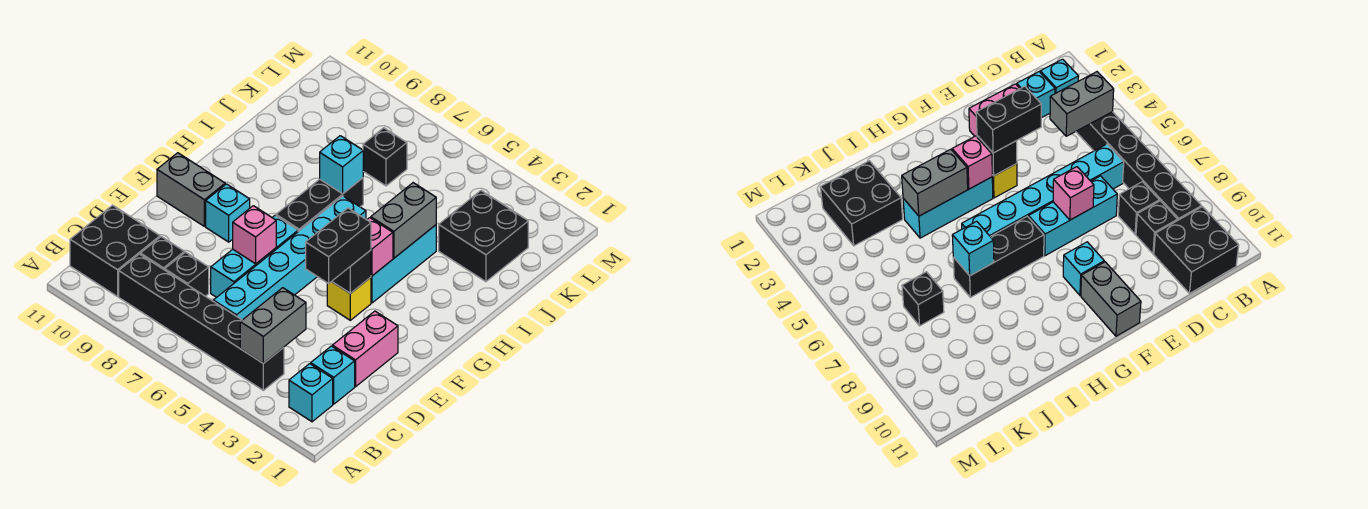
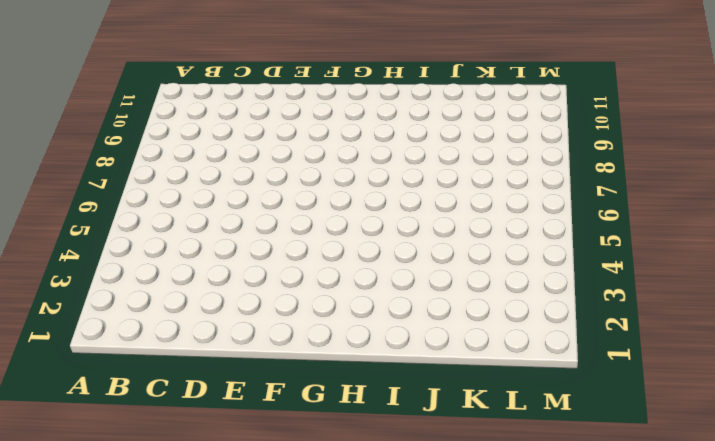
none -> cyan 1x1 brick [289,364,333,422]
none -> black 1x6 brick [119,254,284,390]
none -> black 2x2 brick [70,205,160,296]

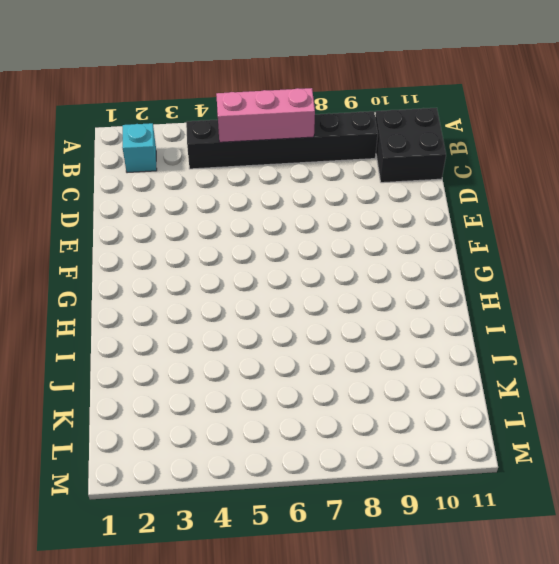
pink 1x3 brick [216,88,315,142] -> none
none -> cyan 1x1 brick [311,346,355,404]
none -> cyan 1x6 brick [213,196,366,320]
none -> black 1x1 brick [165,252,209,296]

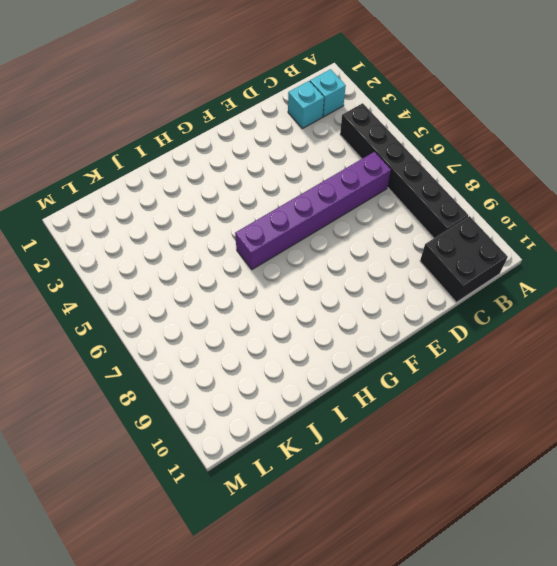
purple 1x6 brick [235,152,391,270] -> cyan 1x6 brick [213,196,366,320]
none -> black 1x1 brick [165,252,209,296]
none -> black 1x1 brick [140,237,184,270]
none -> pink 1x2 brick [332,311,398,387]

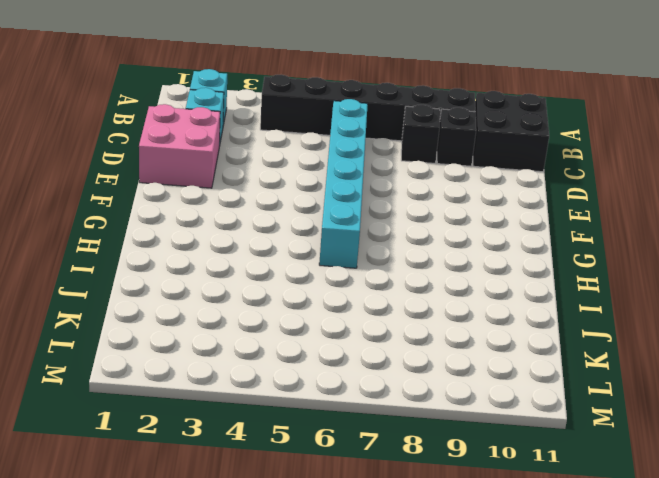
pink 2x2 brick [139,104,220,188] -> pink 1x2 brick [332,311,398,387]
none -> cyan 1x3 brick [211,216,298,297]
none -> yellow 1x1 brick [327,277,371,320]
none -> cyan 1x1 brick [206,184,250,242]

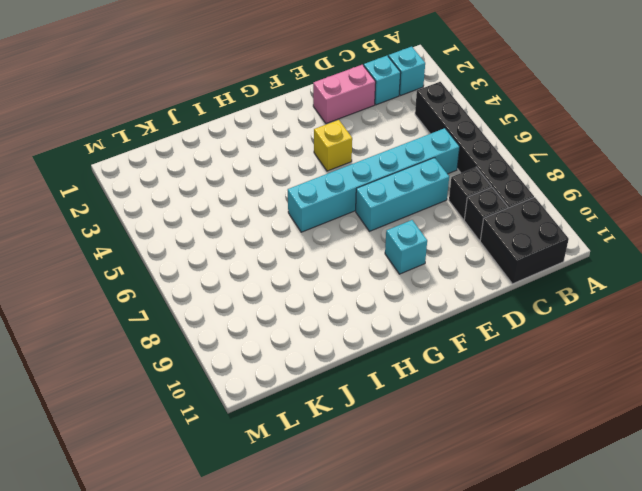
none -> grey 1x2 brick [157,153,225,226]
none -> cyan 1x3 brick [371,225,436,303]
none -> black 1x3 brick [276,178,363,231]

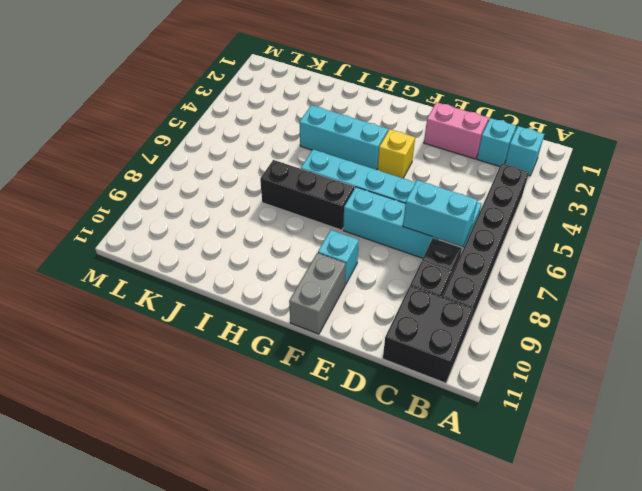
cyan 1x2 brick [403,180,478,247] -> none
none -> black 2x2 brick [439,191,528,282]
none -> black 1x1 brick [363,128,407,186]
none -> grey 1x2 brick [240,288,306,363]

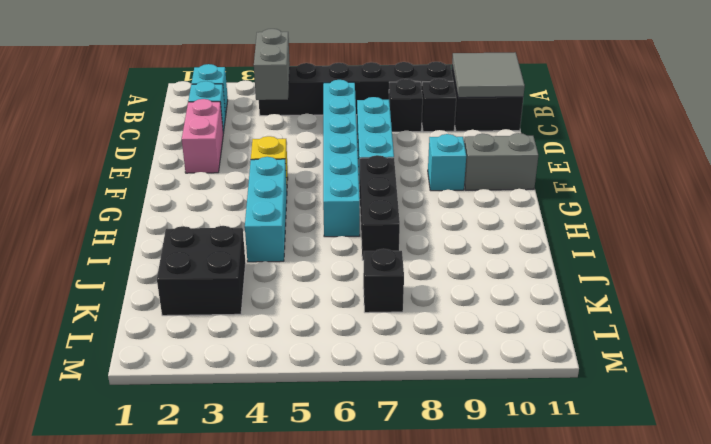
grey 2x2 tile [452,52,525,98] -> none
none -> pink 1x1 brick [233,206,276,264]
none -> black 1x1 brick [332,250,371,293]
none -> pink 1x1 brick [367,218,393,276]

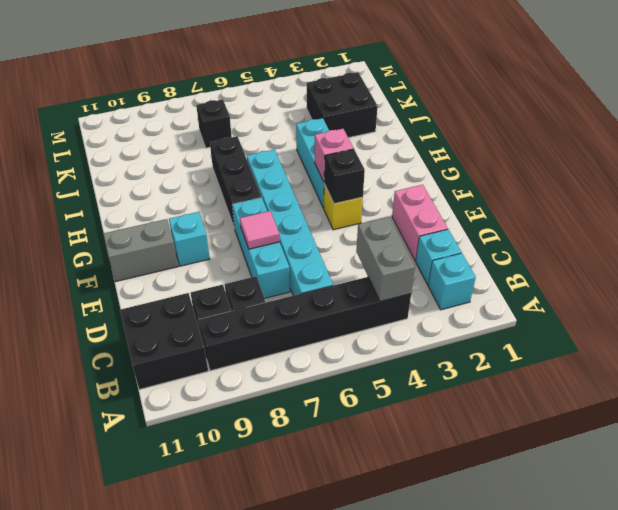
pink 1x1 tile [240,211,280,249] -> pink 1x1 brick [233,206,276,264]
none -> grey 1x2 brick [371,183,436,258]
none -> cyan 1x1 brick [320,136,363,194]
none -> black 1x2 brick [306,208,371,283]

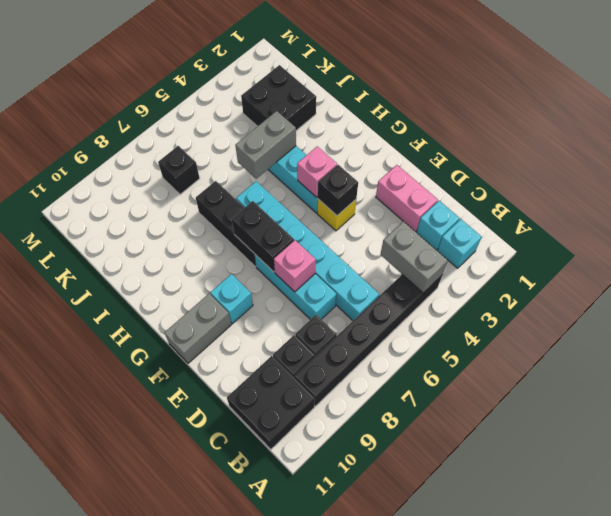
black 1x2 brick [232,201,294,272] -> black 1x2 brick moved to [306,208,371,283]
grey 1x2 brick [235,111,296,179] -> grey 1x2 brick turned to [371,183,436,258]
none -> cyan 1x1 brick [320,136,363,194]

